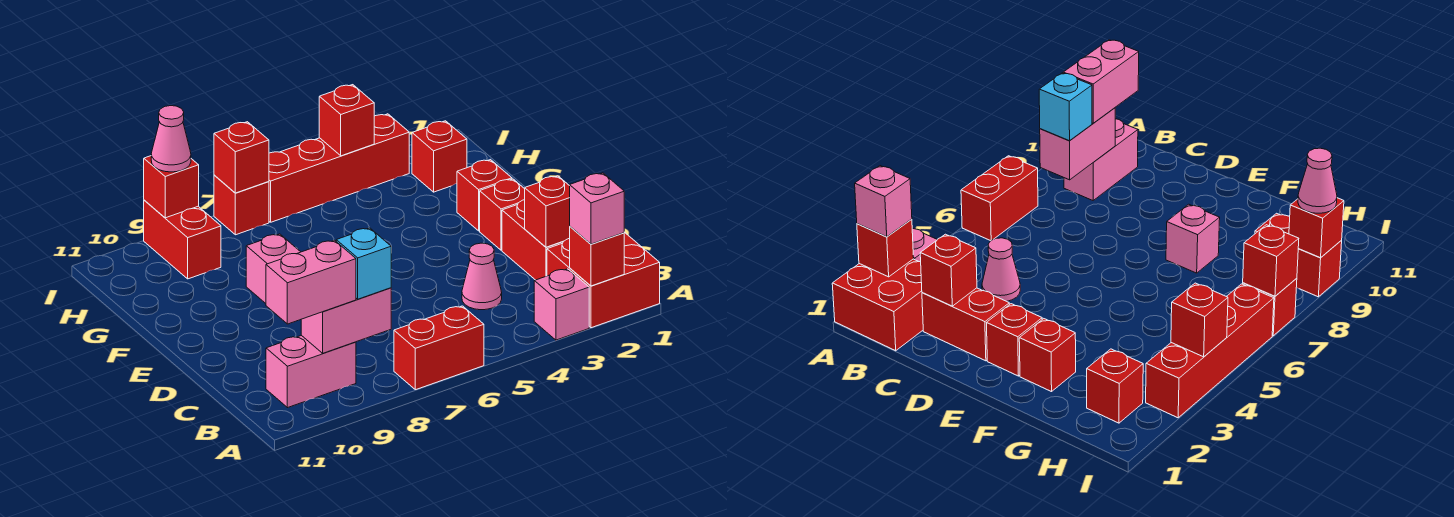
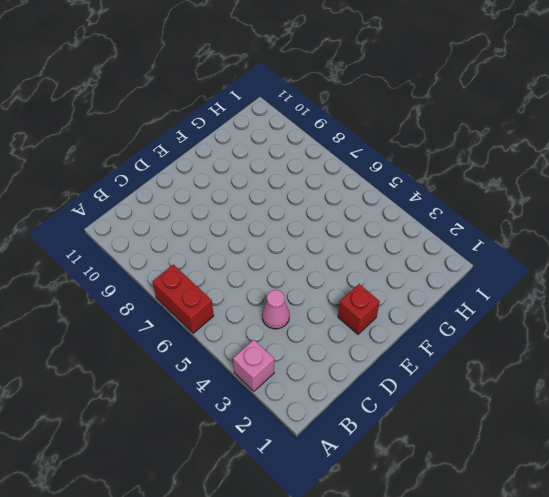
none -> red 2x2 brick [547,232,660,328]
none -> pink 1x2 brick [266,335,356,408]
none -> red 1x2 brick [502,200,563,280]

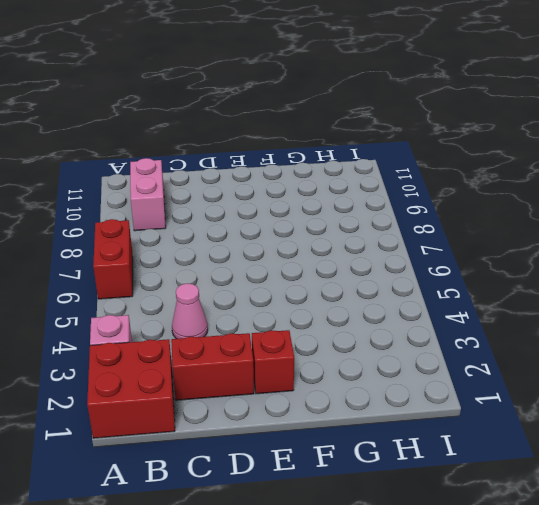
none -> red 1x1 brick [457,160,512,231]
none -> pink 1x1 brick [246,234,300,303]
none -> red 1x1 brick [412,121,467,192]

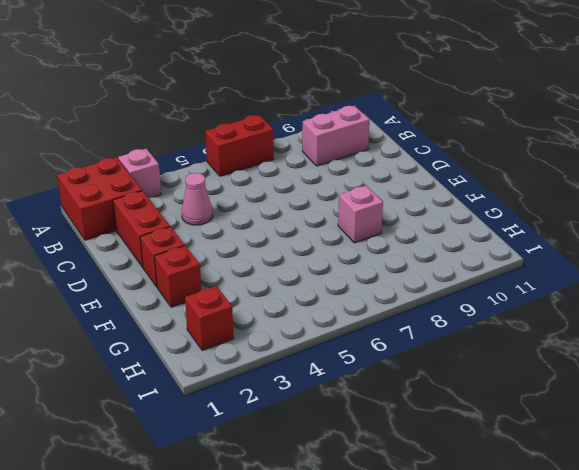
none -> red 1x2 brick [144,200,221,279]
none -> red 1x4 brick [269,114,409,222]
none -> red 1x1 brick [214,175,269,235]

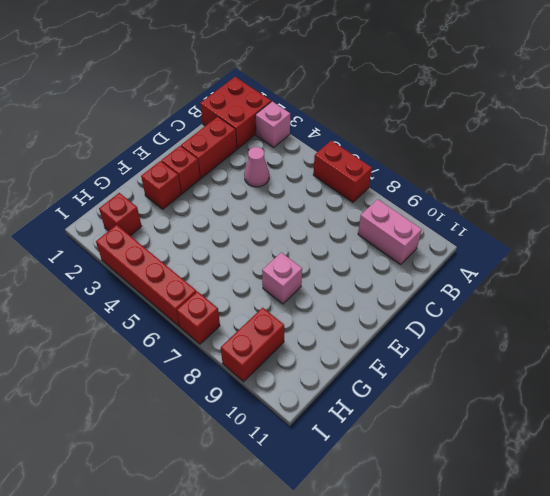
none -> red 1x1 brick [570,227,624,286]
none -> pink 1x2 brick [301,288,391,353]
none -> red 1x1 brick [525,176,570,247]

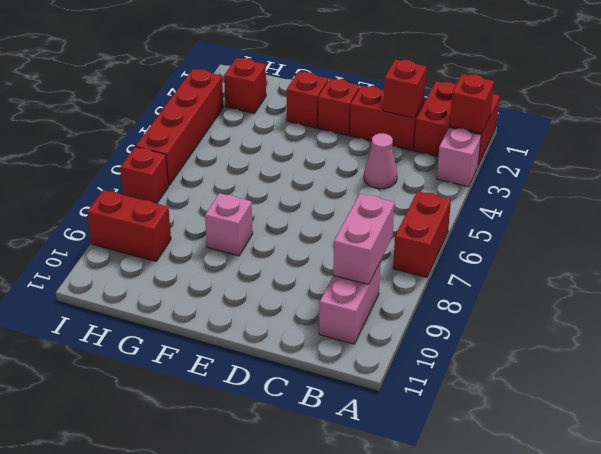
none -> red 1x1 brick [319,85,374,156]
none -> red 1x1 brick [214,122,269,193]
none -> red 1x1 brick [144,156,199,218]

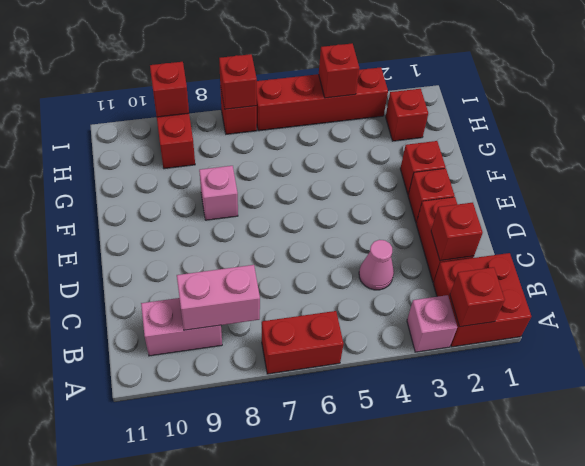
none -> pink 1x1 brick [570,173,624,244]
none -> cyan 1x1 brick [336,228,391,299]
none -> pink 1x2 brick [266,240,356,324]

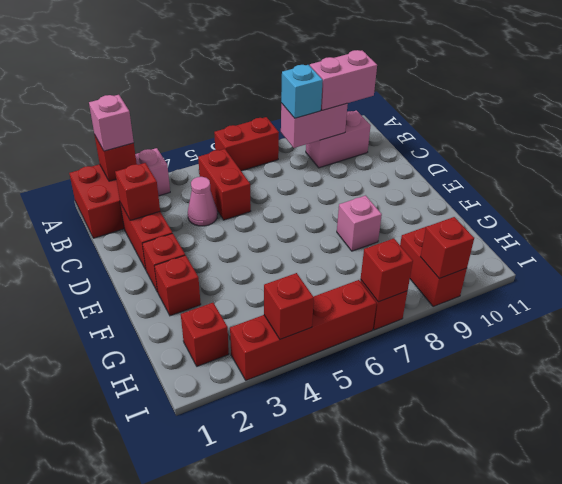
red 1x2 brick [198,149,251,220] -> none
none -> pink 1x1 cone [151,106,191,172]

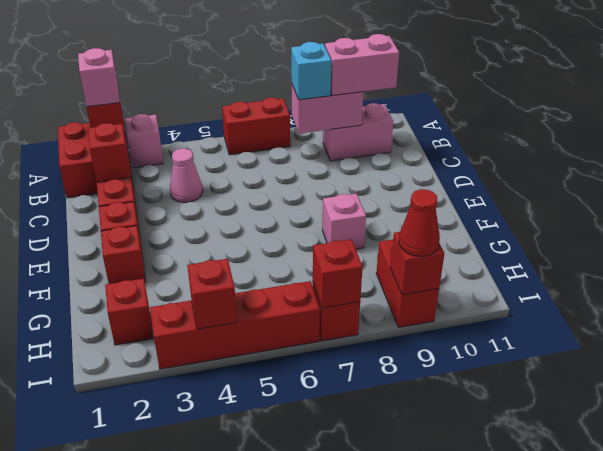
red 1x1 cone [399,189,440,256] -> pink 1x1 cone [151,106,191,172]

